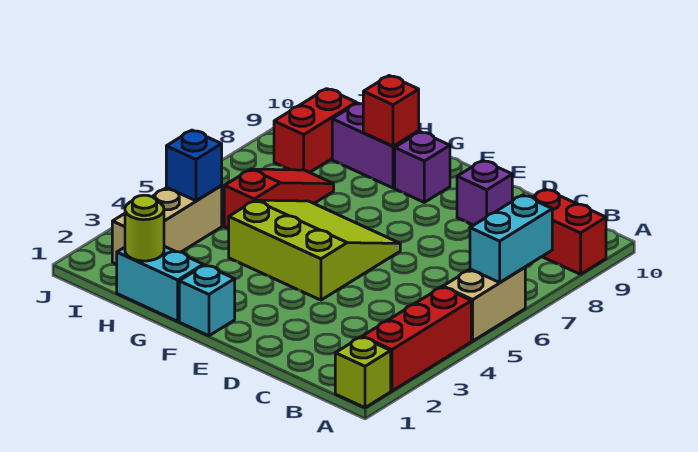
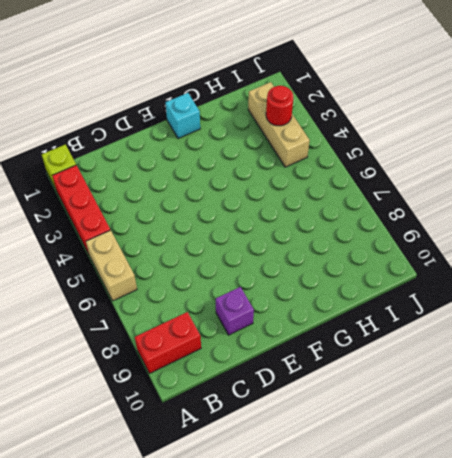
red 1x1 round brick [266,86,293,126] -> none
none -> lime 3x3 slope [229,200,400,300]
none -> purple 1x1 brick [395,132,450,202]
none -> cyan 1x2 brick [117,246,203,321]

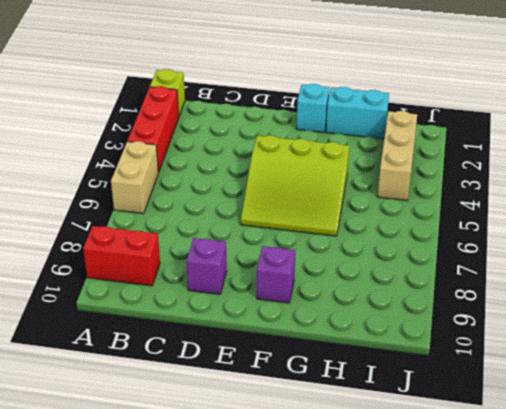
none -> purple 1x2 brick [332,103,419,188]
none -> red 1x3 slope [224,169,334,229]
none -> red 1x2 brick [274,89,356,173]

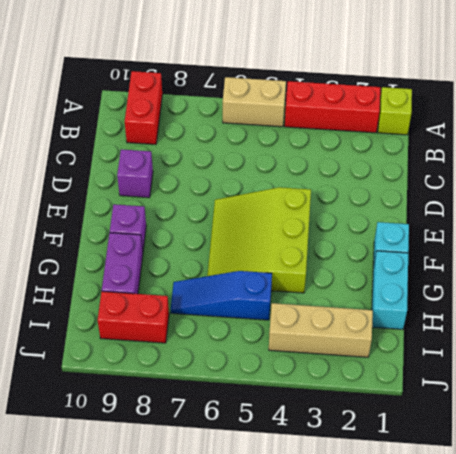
blue 1x3 slope [171,271,272,320] -> red 1x3 slope [224,169,334,229]
none -> cyan 1x2 brick [470,195,552,282]
none -> red 1x1 brick [363,76,419,146]
none -> lime 1x1 round brick [125,195,164,261]

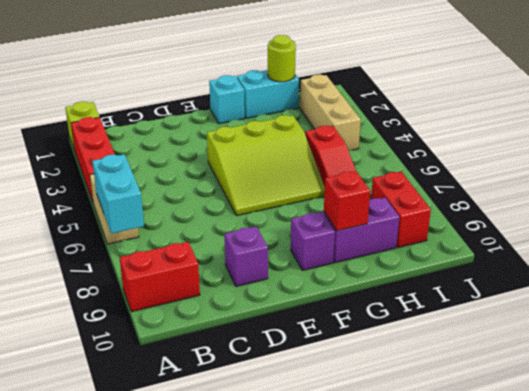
none -> blue 1x1 brick [166,130,222,201]

